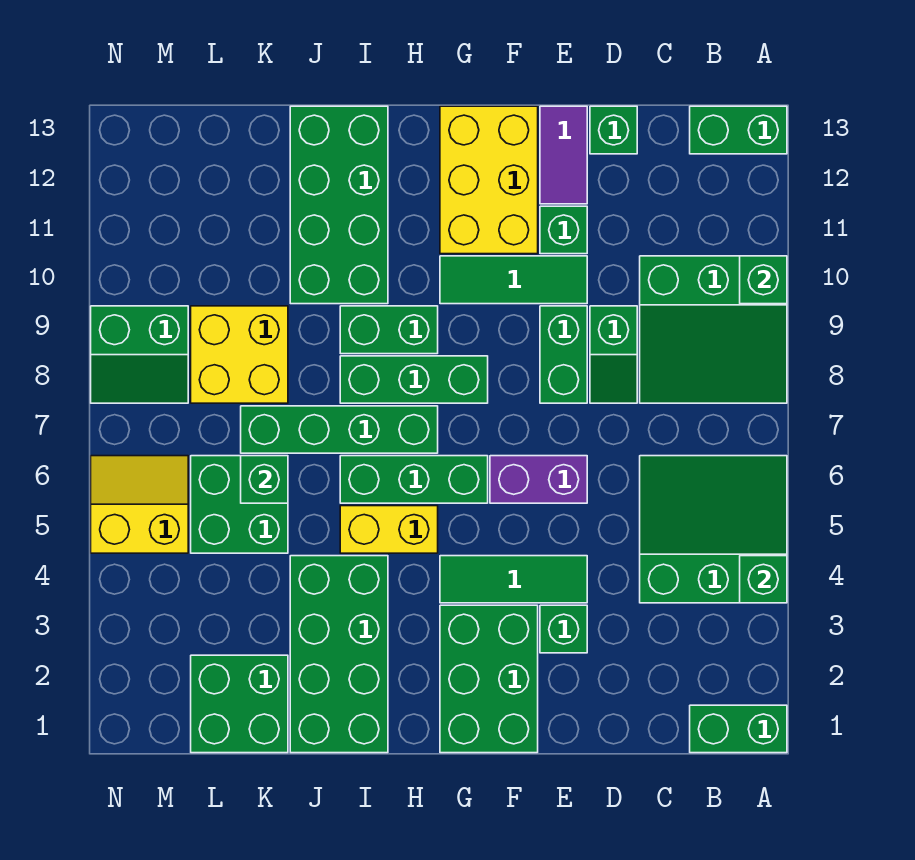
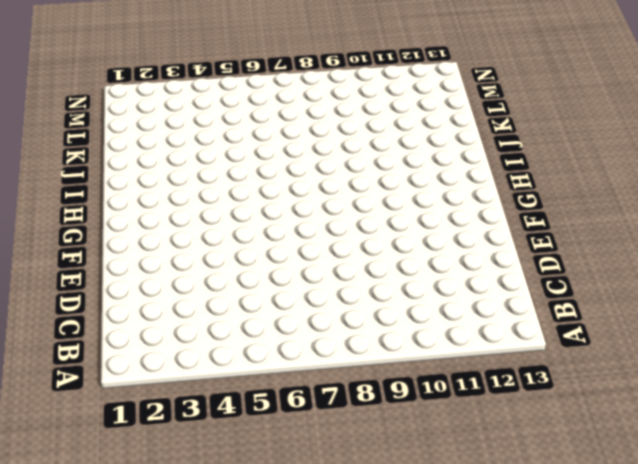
none -> green 1x2 brick [690,705,787,753]
none -> green 3x3 slope [640,456,787,603]
none -> green 3x3 slope [640,256,787,403]
none -> green 1x2 brick [690,106,787,154]

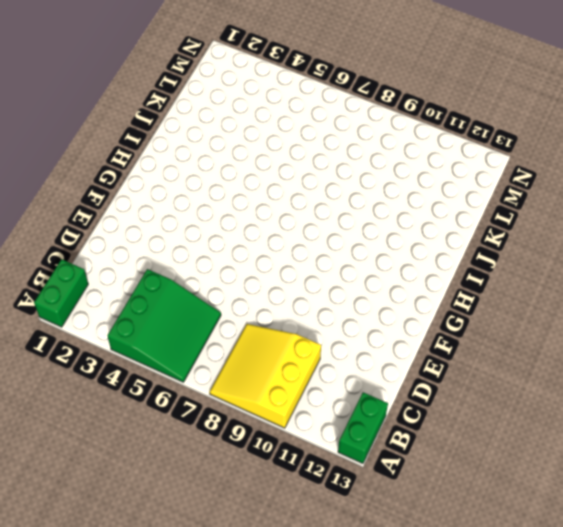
yellow 3x3 slope [210,324,321,428] -> green 3x3 slope [640,256,787,403]
none -> green 1x2 slope [590,306,637,403]
none -> green 1x1 brick [590,106,637,154]
none -> green 1x1 brick [540,605,587,653]
none -> green 1x3 tile [440,556,587,603]

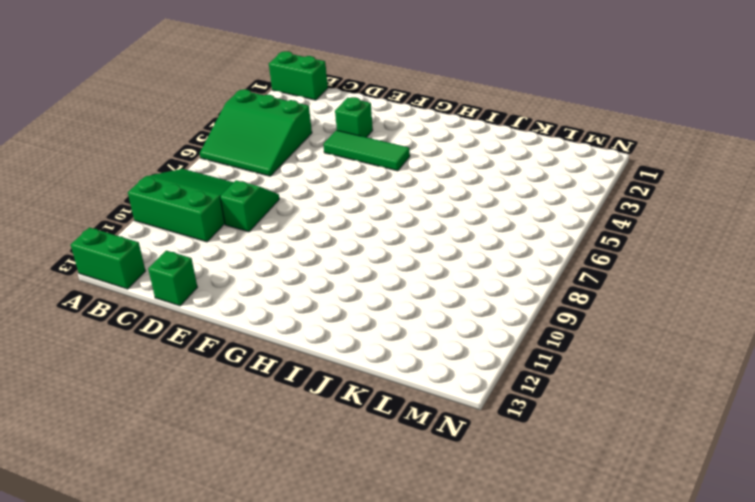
none -> purple 1x2 brick [490,456,587,503]
none -> green 1x2 brick [540,306,587,403]
none -> green 1x3 tile [440,256,587,304]
none -> green 1x1 brick [540,206,587,254]

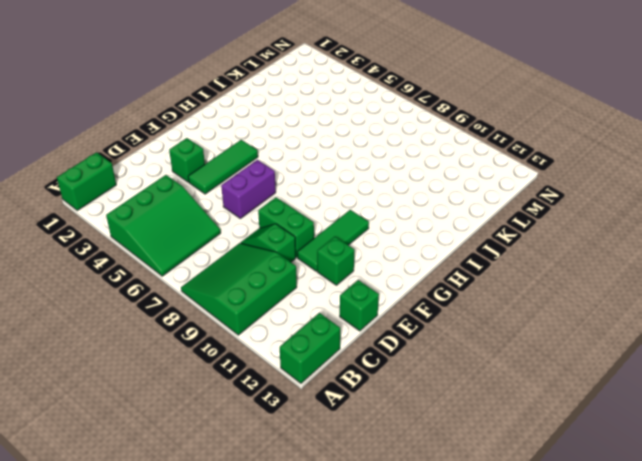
none -> purple 1x2 tile [540,106,587,204]
none -> green 2x3 brick [440,605,538,753]
none -> yellow 2x3 brick [440,106,538,254]
none -> green 1x3 brick [340,456,488,503]

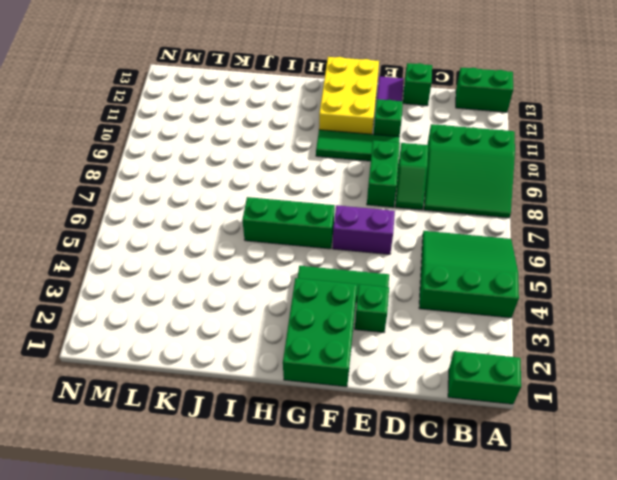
none -> green 1x3 brick [340,356,488,403]
none -> yellow 1x2 brick [340,506,438,553]
none -> green 1x4 brick [241,406,438,453]
none -> green 1x2 brick [340,306,438,354]

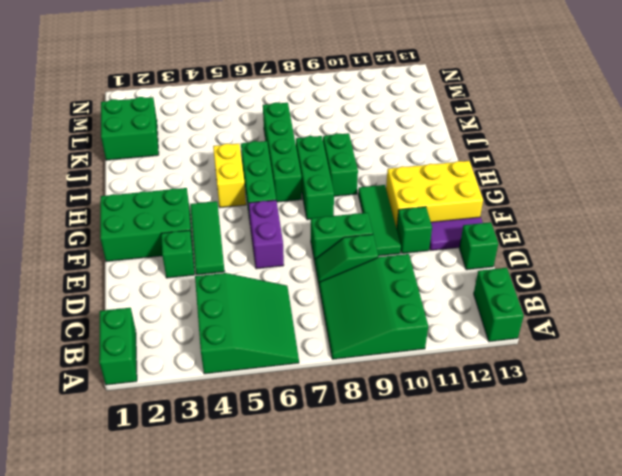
none -> green 2x4 brick [290,556,388,753]
none -> green 2x4 brick [290,106,388,304]
none -> green 2x2 brick [191,456,288,553]
none -> yellow 2x2 brick [191,306,288,403]

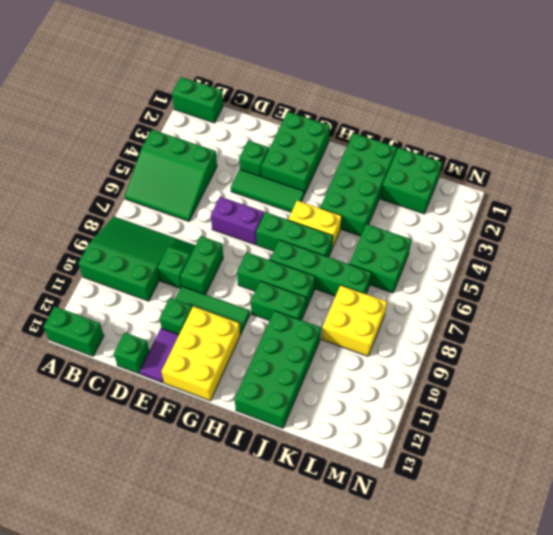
none -> yellow 2x2 slope [91,456,188,553]
none -> green 2x2 slope [91,306,188,403]
none -> green 1x1 brick [740,556,787,603]
none -> green 1x1 brick [740,256,787,304]

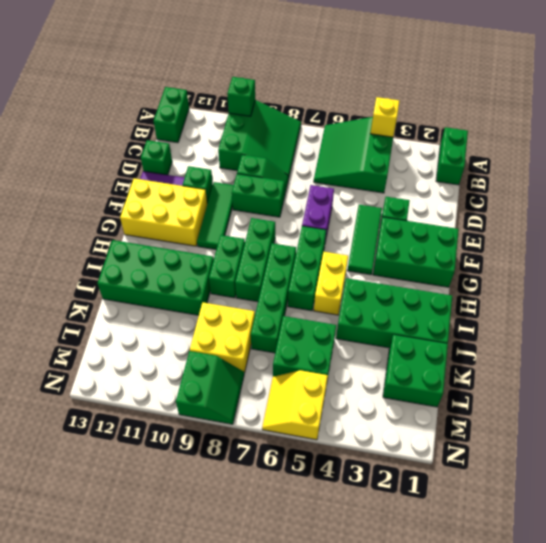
yellow 1x1 brick [370,97,399,137] -> green 1x1 brick [740,556,787,603]
none -> green 1x1 brick [241,456,288,503]

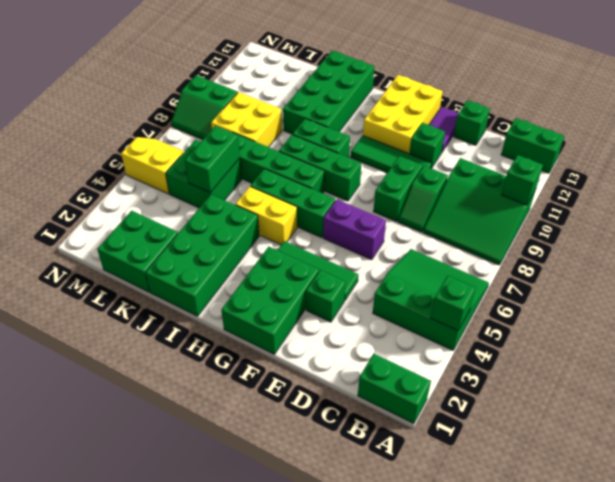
green 1x2 brick [185,126,240,193] -> green 1x1 brick [241,456,288,503]

